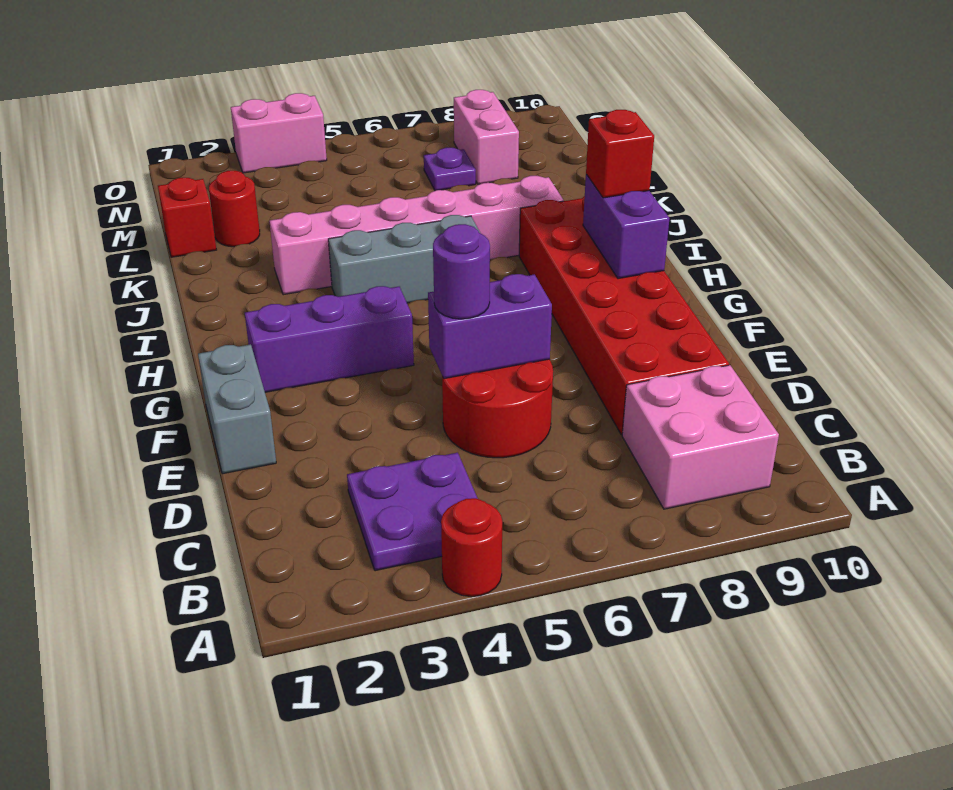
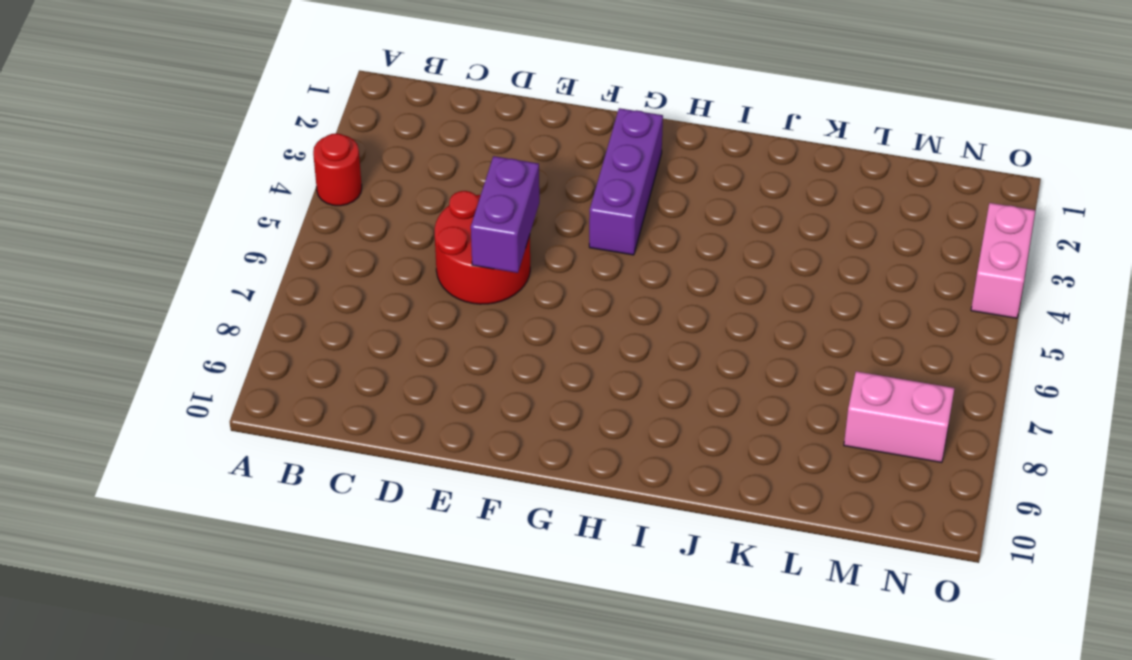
none -> purple 2x2 plate [347,453,478,571]
none -> pink 2x2 brick [622,365,779,509]
none -> red 2x6 brick [519,196,729,435]

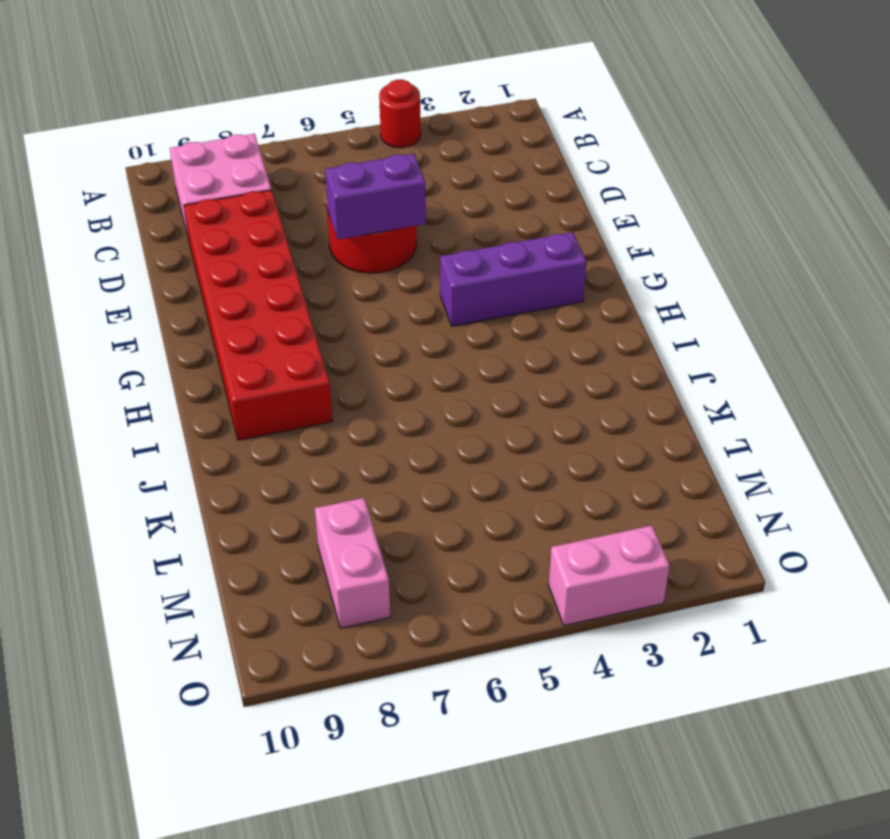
none -> purple 2x2 plate [347,453,478,571]
none -> grey 1x2 brick [198,344,276,474]
none -> grey 1x3 brick [328,215,480,303]

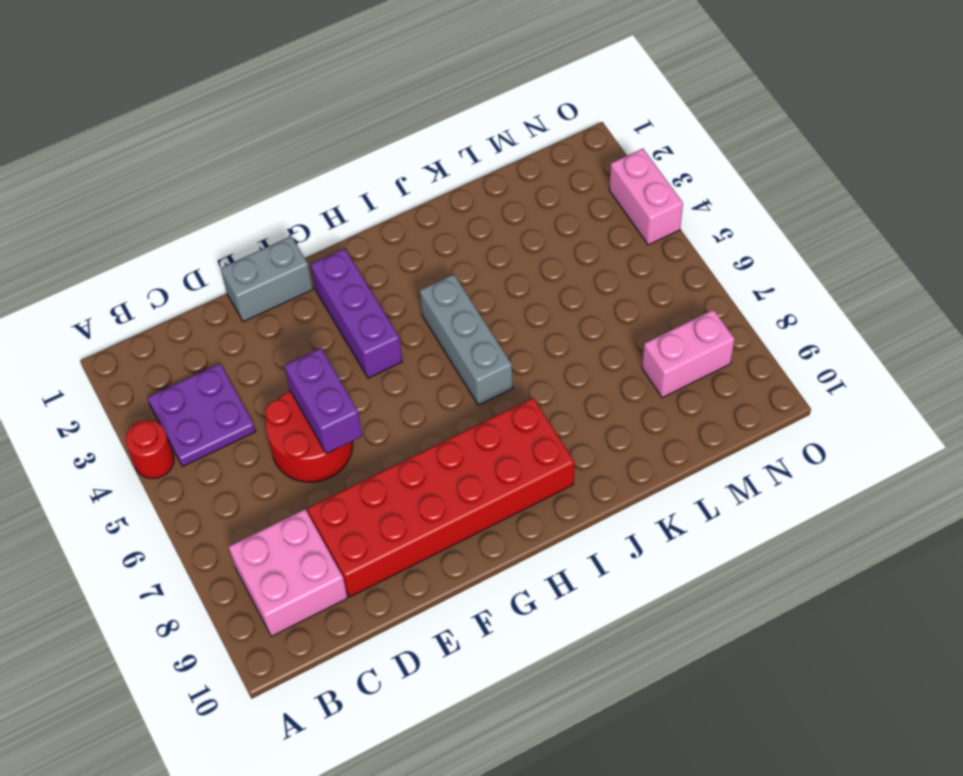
none -> pink 1x6 brick [269,176,564,295]
none -> red 1x1 brick [158,178,216,257]
none -> red 1x1 round brick [209,171,260,247]

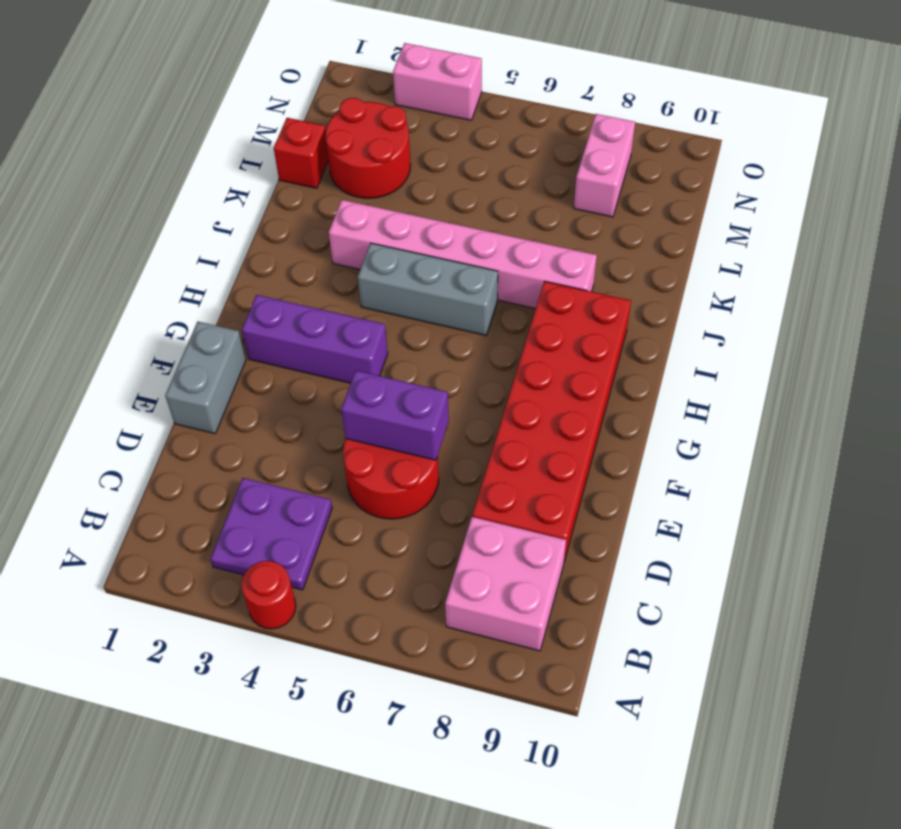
red 2x2 round brick [325,98,411,198] -> red 1x1 round brick [209,171,260,247]
none -> purple 1x1 plate [424,148,476,191]
none -> purple 1x2 brick [583,174,669,279]
none -> purple 1x1 round brick [433,224,490,319]

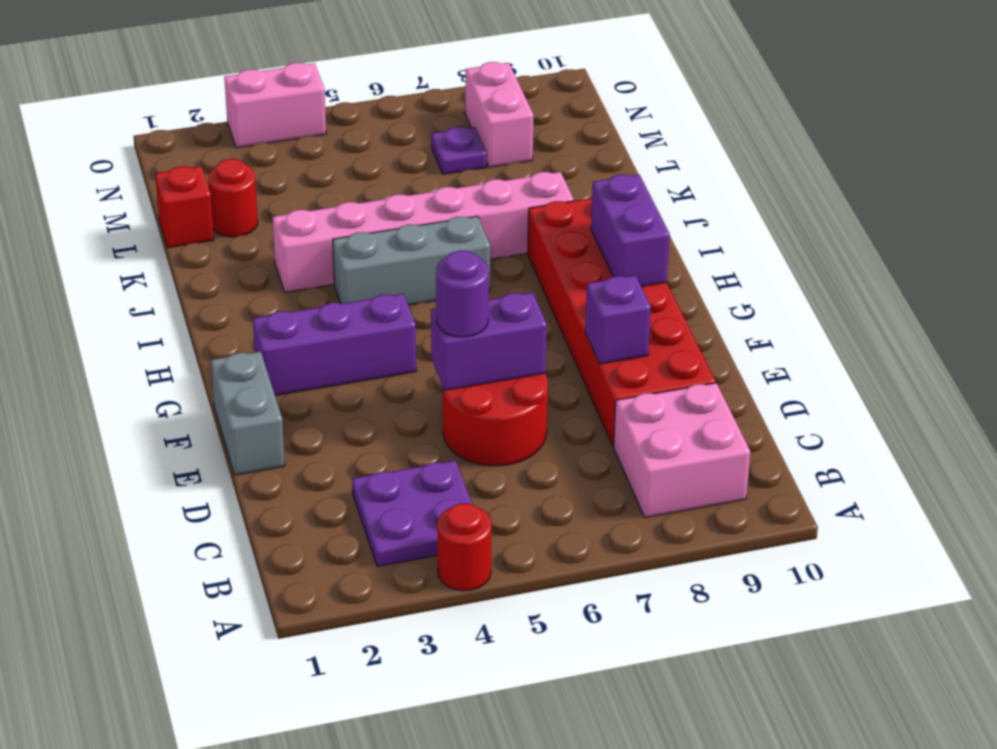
purple 1x1 brick [585,276,651,364] -> none
none -> red 1x1 brick [586,110,654,198]

